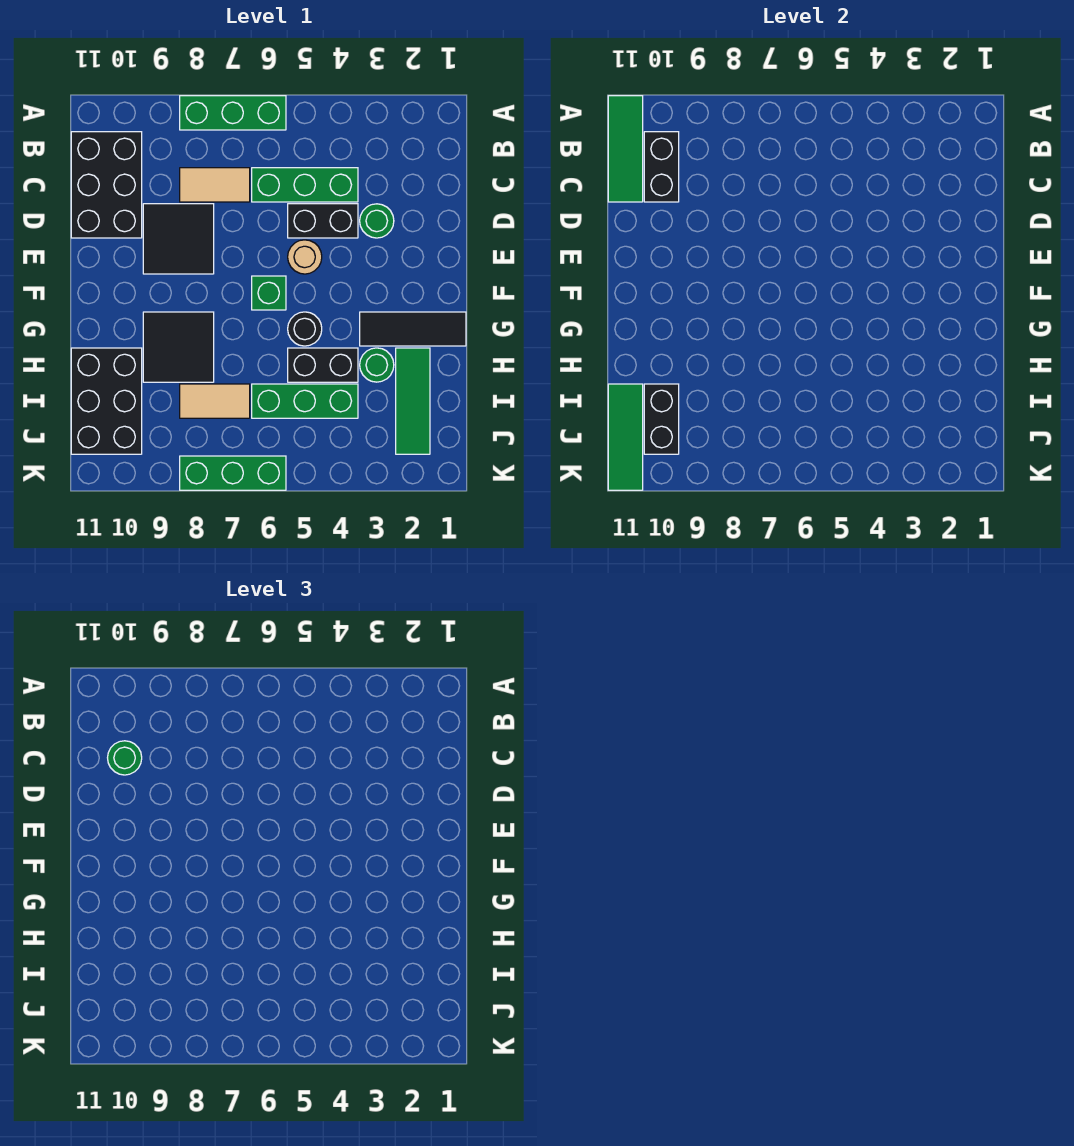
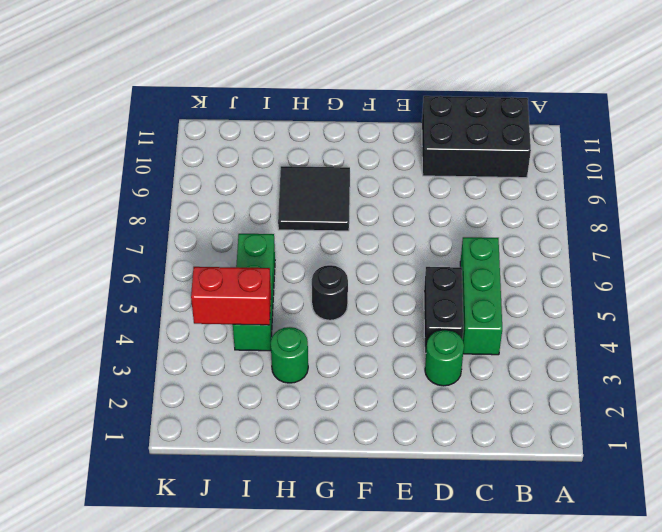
red 1x2 brick [191,267,271,325] -> none
none -> green 1x3 brick [180,96,286,130]
none -> tan 1x2 tile [180,168,250,202]
none -> black 2x2 tile [143,204,214,274]

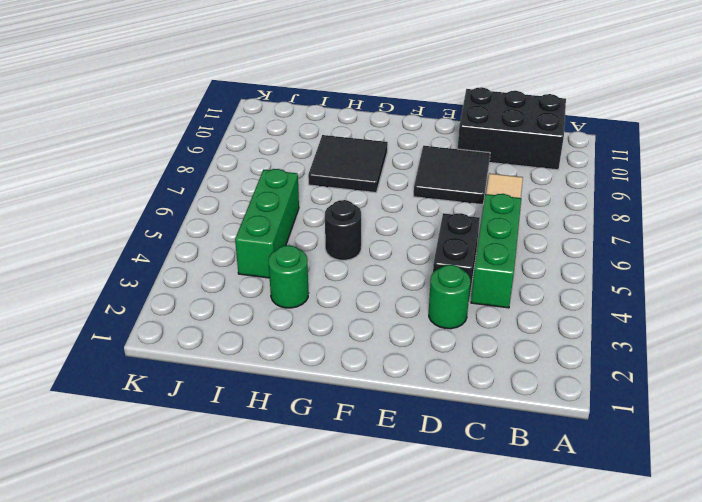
none -> green 1x3 brick [180,96,286,130]
none -> tan 1x1 round brick [288,240,322,274]
none -> green 1x1 brick [252,276,286,310]

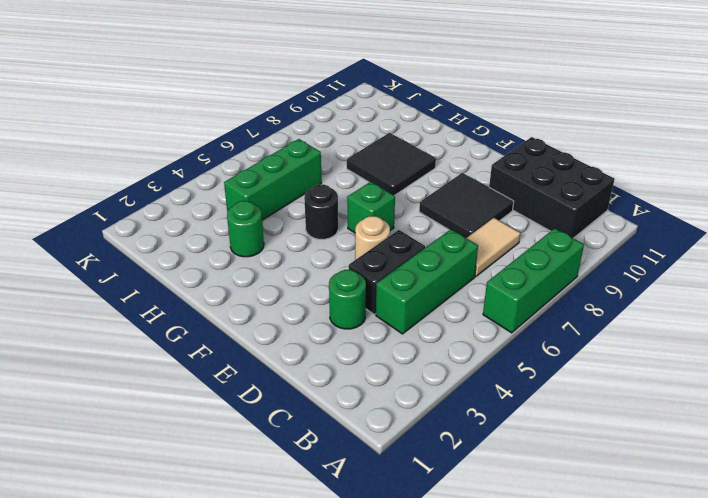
none -> black 1x3 tile [360,312,466,346]
none -> green 1x3 tile [396,348,430,454]
none -> black 1x2 brick [288,348,358,382]

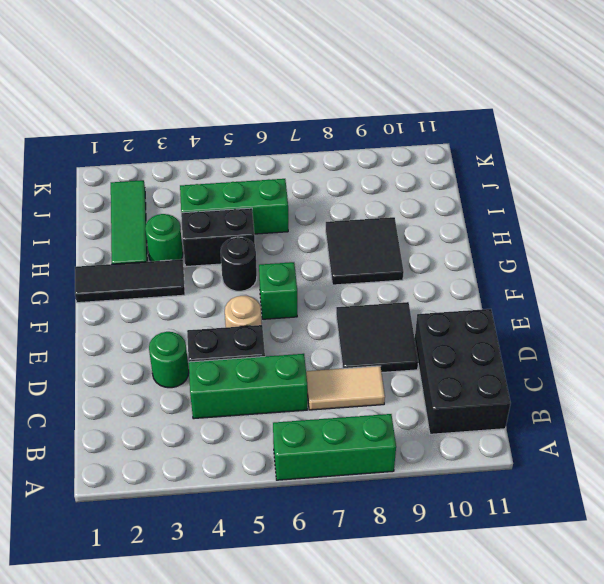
none -> black 2x3 brick [71,348,142,454]
none -> tan 1x2 tile [180,384,250,418]
none -> green 1x3 brick [180,456,286,490]

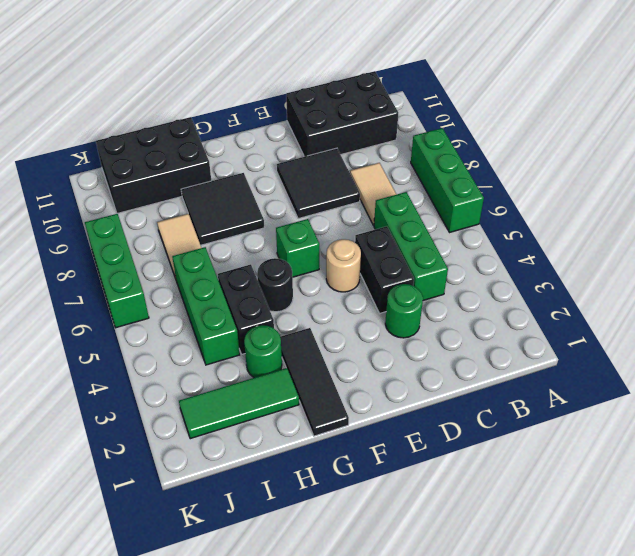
none -> green 1x3 tile [608,96,643,202]
none -> black 1x2 brick [644,132,679,202]
none -> black 1x2 brick [644,384,679,454]

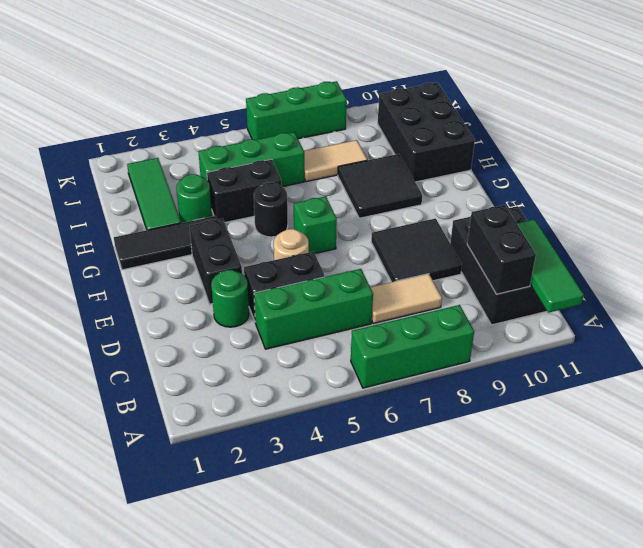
black 1x2 brick [189,218,242,304] -> black 1x2 brick moved to [644,384,679,454]
none -> green 1x3 tile [608,384,643,490]
none -> green 1x1 round brick [108,741,142,775]

